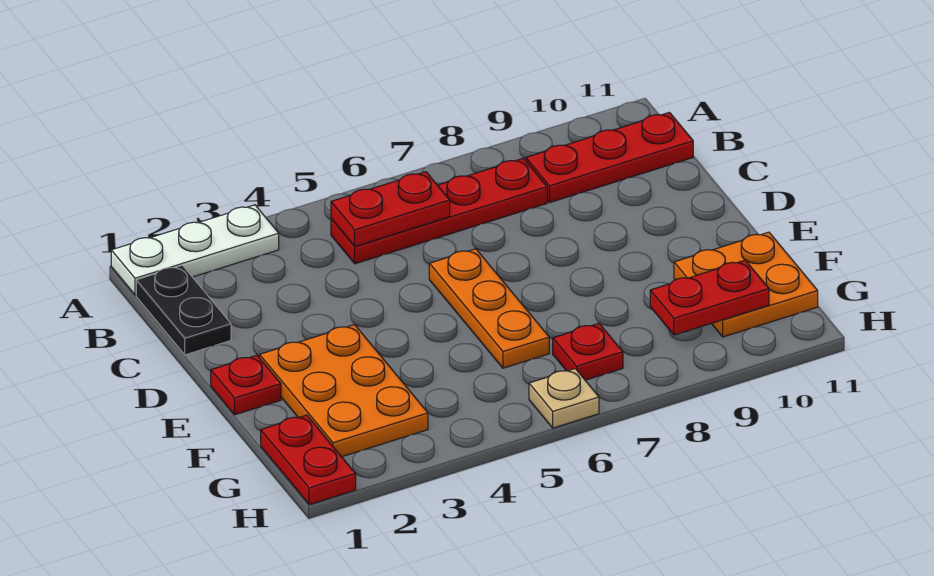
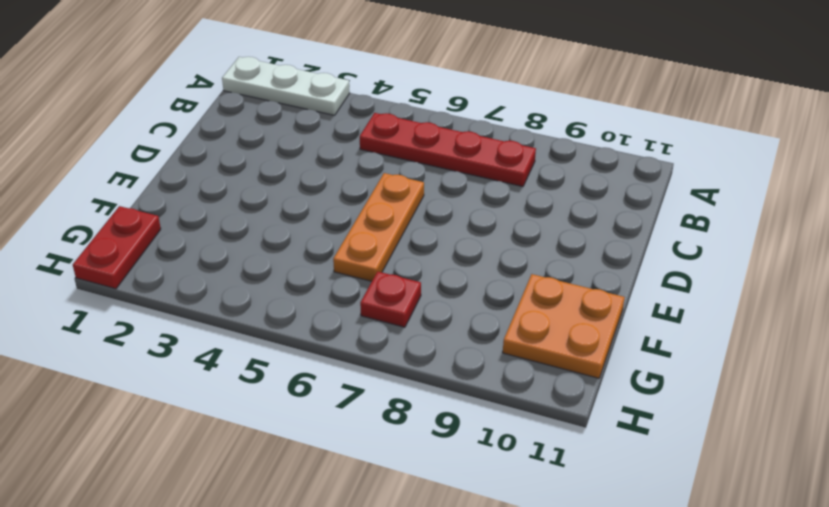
none -> black 1x2 plate [136,265,231,355]
none -> red 1x3 plate [526,112,693,202]
none -> red 1x1 plate [211,355,281,415]

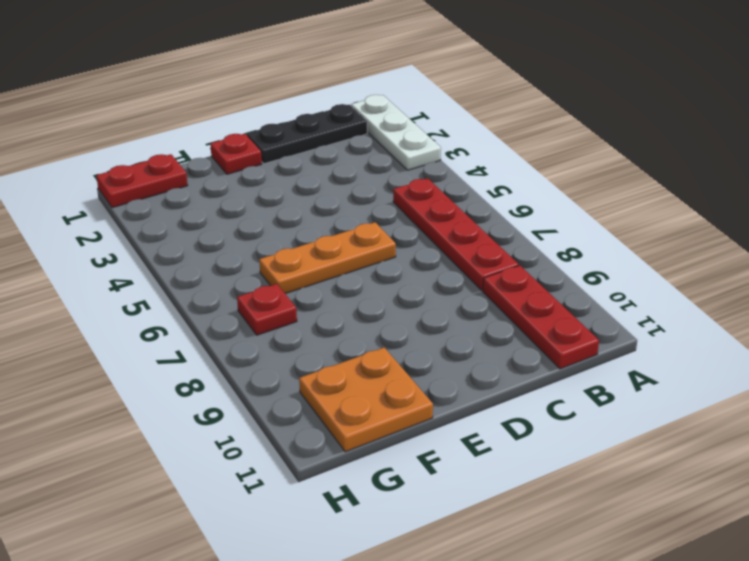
black 1x3 plate [247,104,367,164] -> black 1x2 plate [136,265,231,355]
none -> orange 2x3 plate [260,325,428,457]
none -> tan 1x1 plate [529,369,599,428]
none -> red 1x2 plate [331,172,450,246]

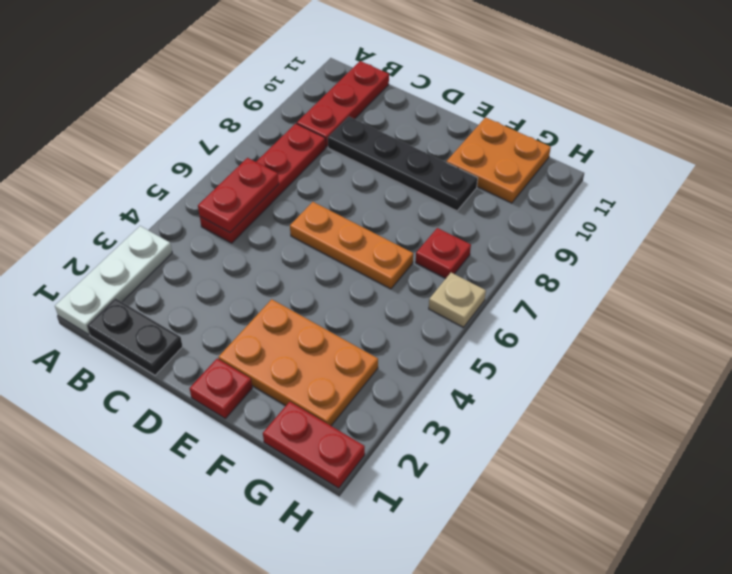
black 1x4 plate [328,117,478,211] -> none
none -> red 1x2 plate [650,260,769,335]

